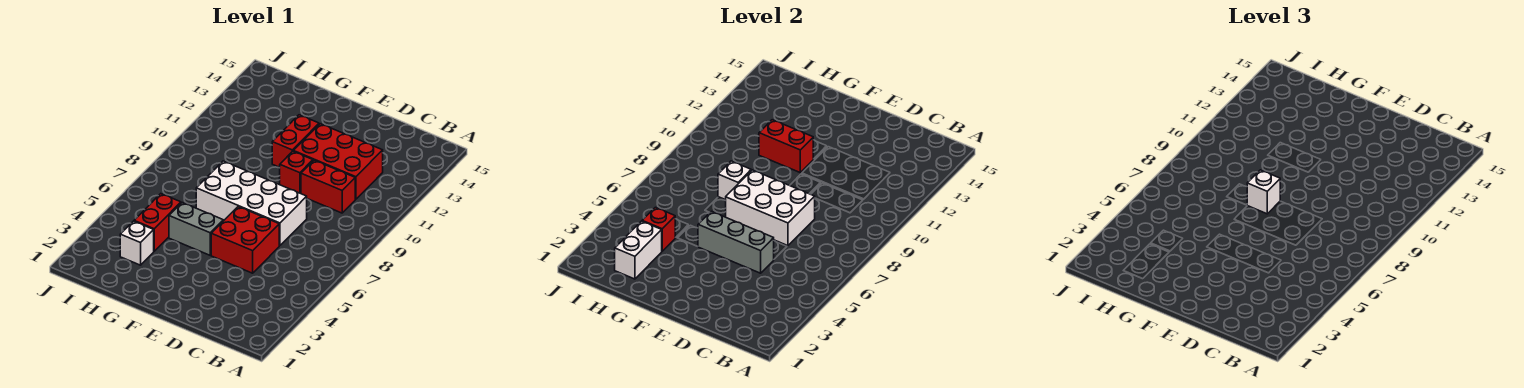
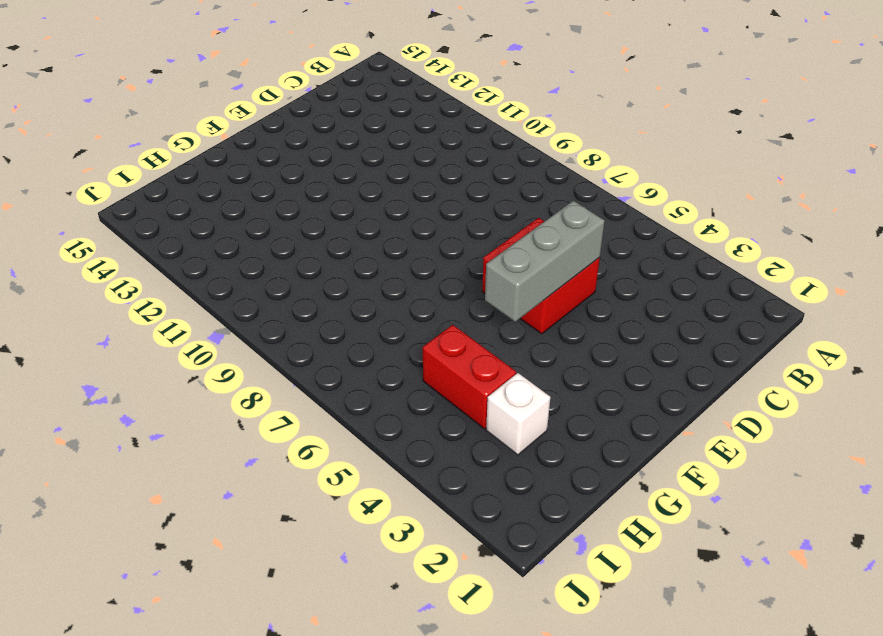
none -> red 1x2 brick [301,160,355,213]
none -> red 2x3 brick [294,124,383,199]
none -> white 2x4 brick [196,161,307,246]

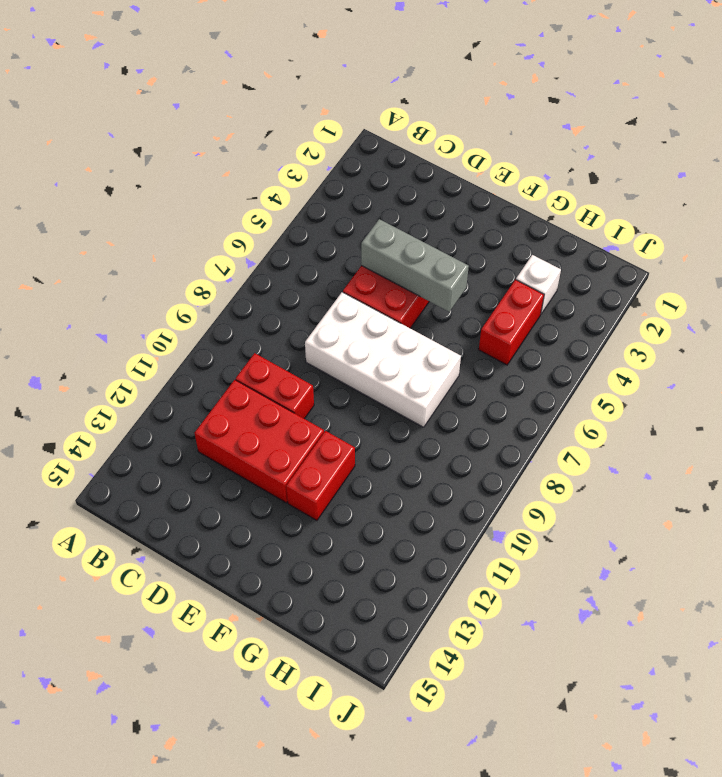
none -> red 1x1 brick [280,151,313,194]
none -> grey 1x2 brick [169,203,223,255]
none -> white 2x3 brick [726,170,815,246]

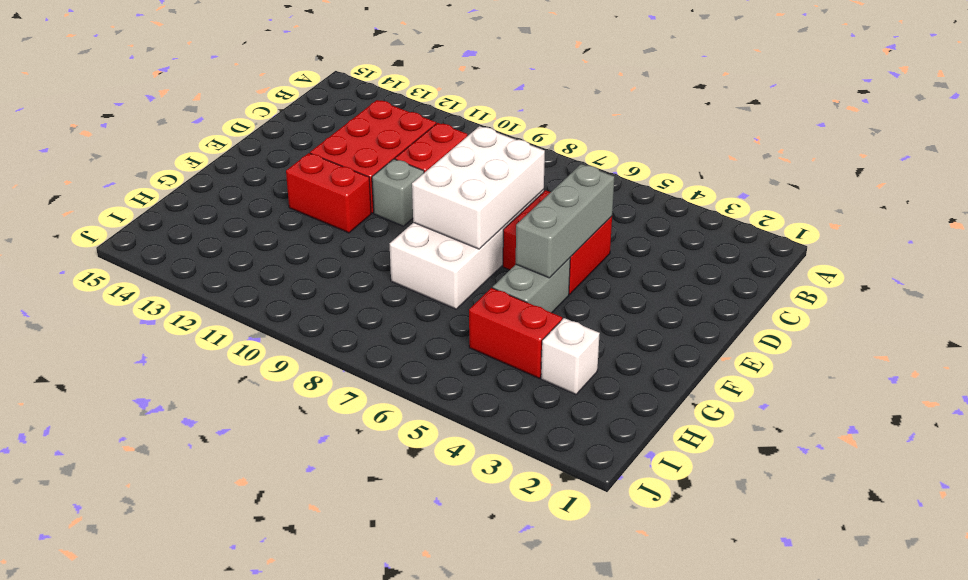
grey 1x1 brick [372,159,424,226] -> red 1x1 brick [280,151,313,194]
none -> red 1x2 brick [759,120,813,172]
none -> white 1x1 brick [718,161,751,200]
none -> white 1x2 brick [615,221,662,279]

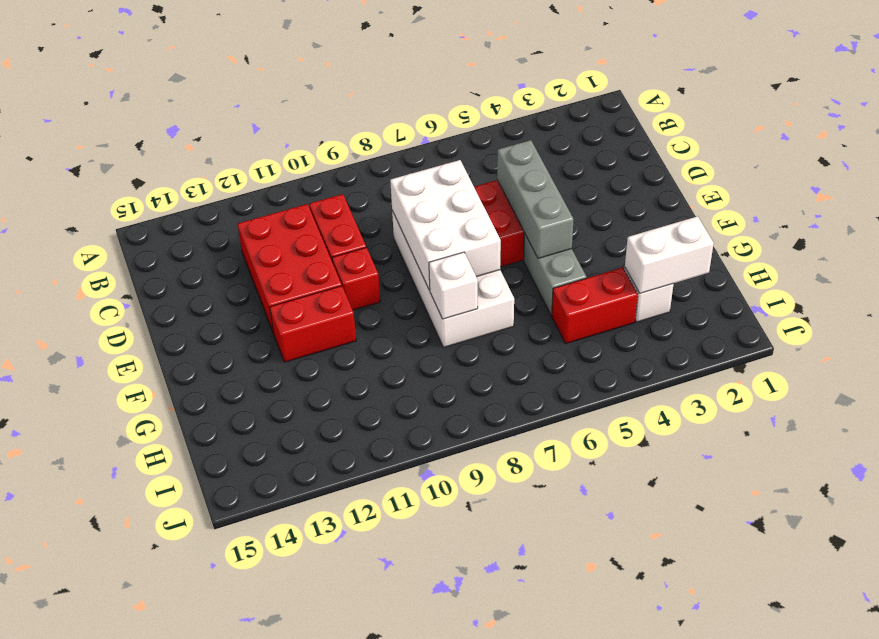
none -> red 1x2 brick [759,120,813,172]
none -> red 1x1 brick [642,207,675,251]
none -> white 1x1 brick [1247,170,1280,214]

